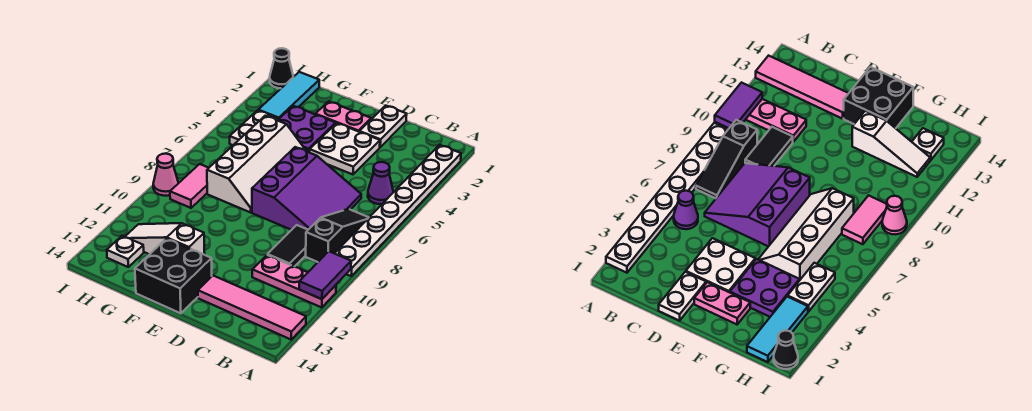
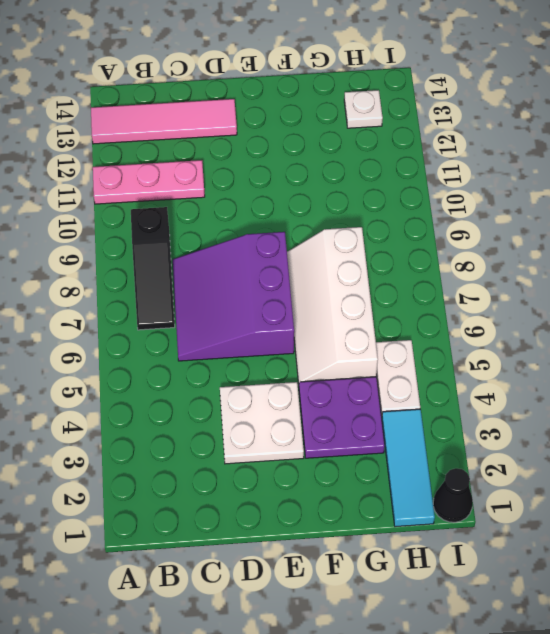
none -> white 1x8 plate [335,145,461,276]
none -> purple 1x1 cone [368,162,393,204]
none -> black 1x2 tile [268,225,308,267]

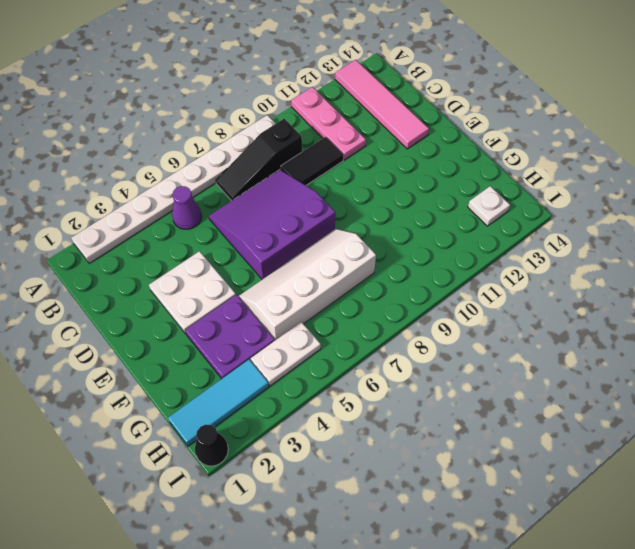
none -> white 1x2 plate [359,105,407,147]
none -> pink 1x2 plate [315,101,371,132]
none -> black 2x2 brick [135,239,212,313]

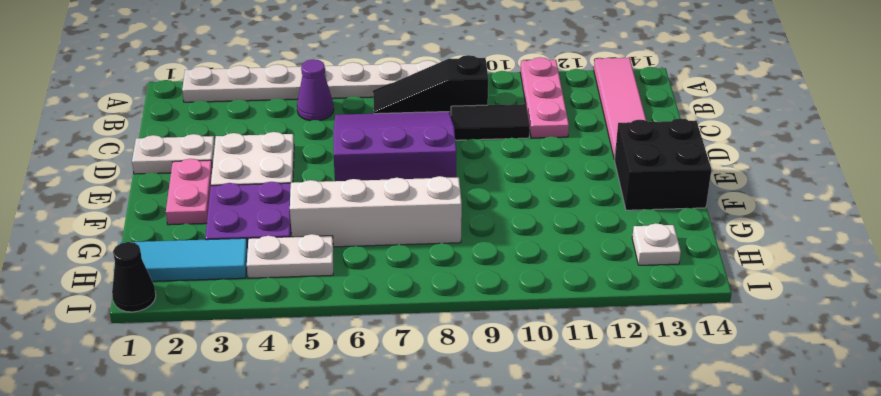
none -> white 1x3 slope [125,223,205,255]
none -> pink 1x2 tile [170,164,208,208]
none -> pink 1x1 cone [153,154,178,196]

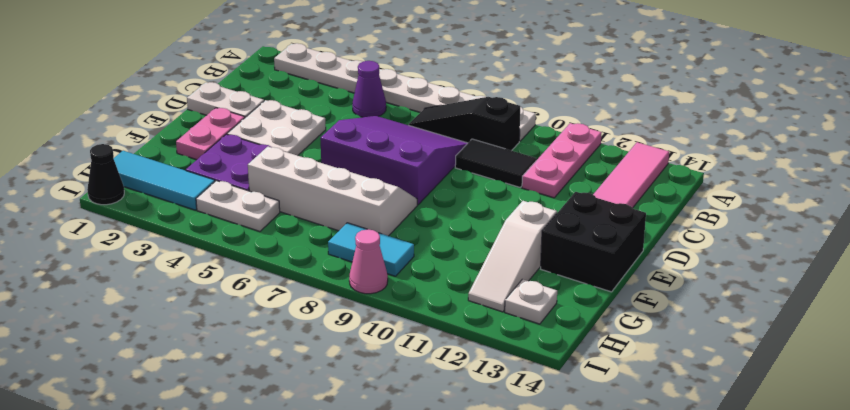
cyan 1x2 tile [328,223,414,276] -> pink 1x2 tile [170,164,208,208]
none -> purple 1x2 tile [299,251,351,299]

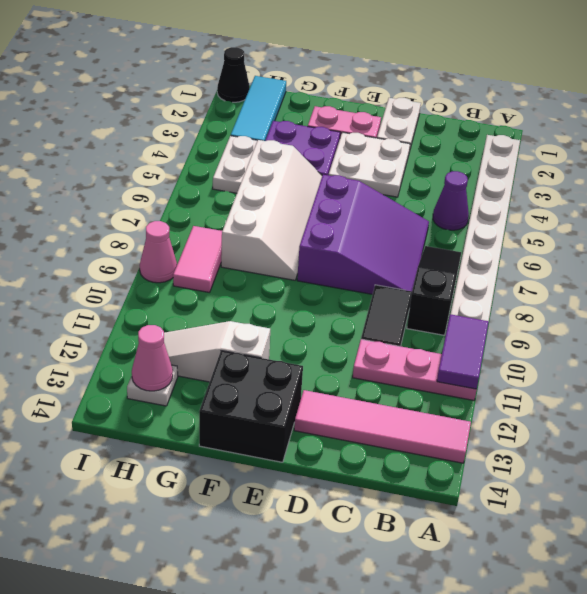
pink 1x1 cone [132,325,173,391] -> none

